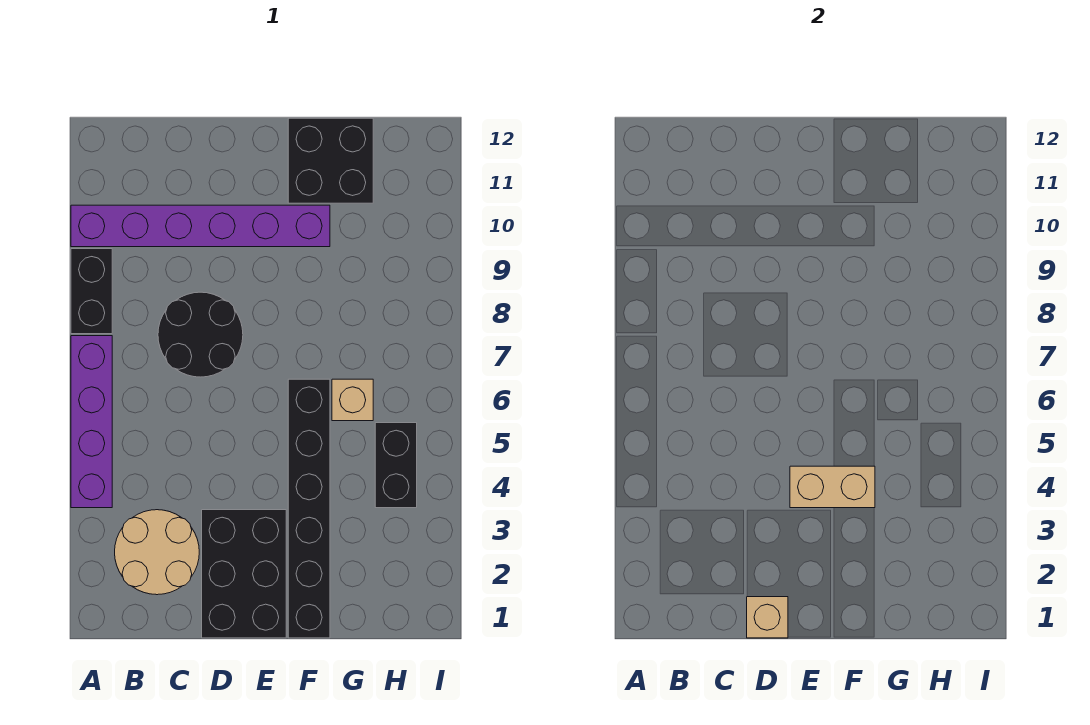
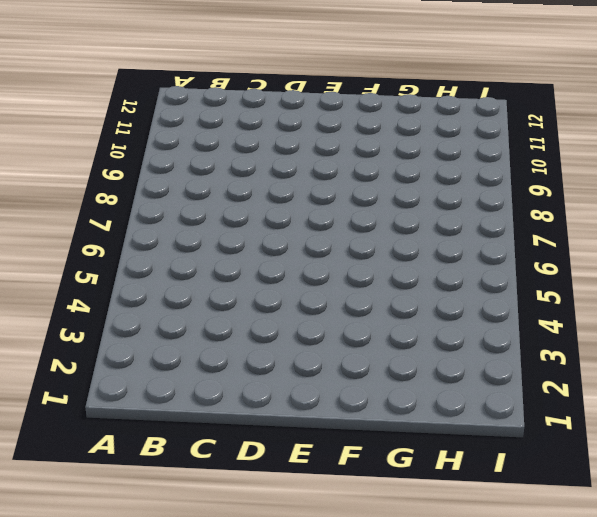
none -> purple 1x4 brick [71,336,112,508]
none -> black 1x2 brick [71,249,112,334]
none -> purple 1x6 brick [71,205,330,247]

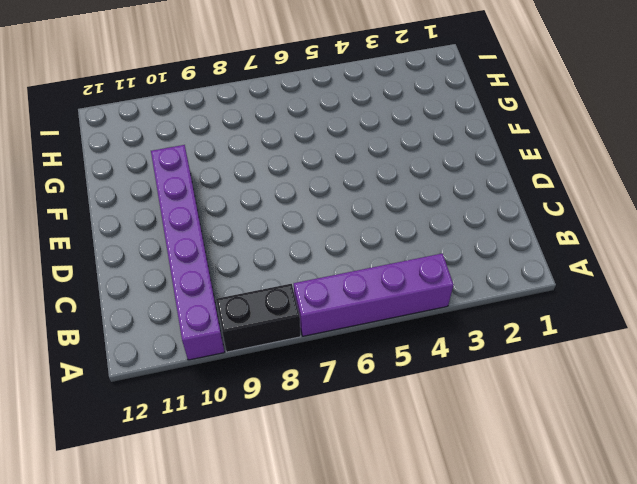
none -> tan 2x2 round brick [115,510,199,595]
none -> black 2x2 round brick [158,292,243,377]
none -> black 2x3 brick [202,510,286,638]

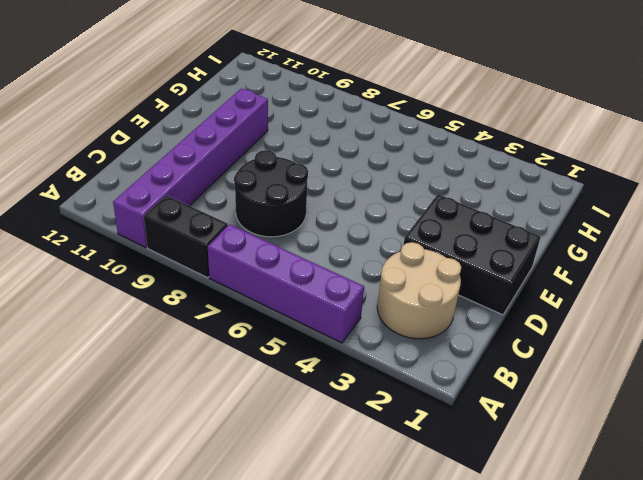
none -> black 1x6 brick [288,379,330,638]
none -> black 2x2 brick [288,118,373,203]
none -> tan 1x1 brick [332,379,373,421]

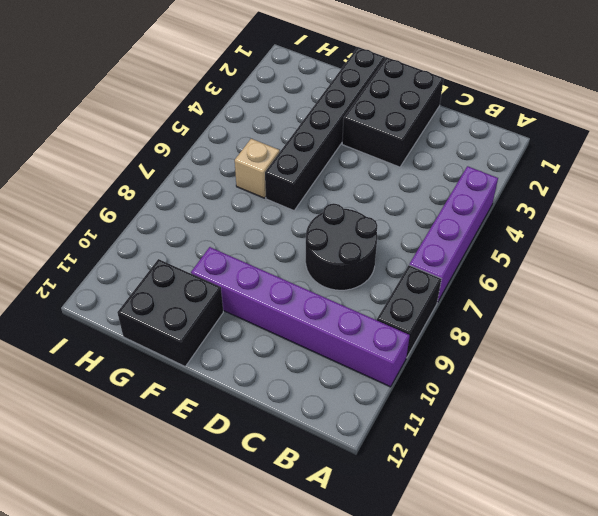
none -> tan 2x2 round brick [115,510,199,595]
none -> black 1x2 brick [375,423,417,508]
none -> tan 1x1 brick [747,597,788,638]

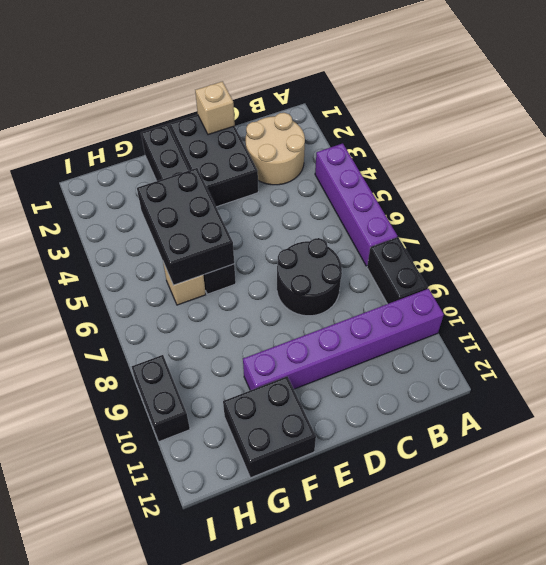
black 2x3 brick [137,168,234,285] -> tan 1x2 brick [790,466,875,508]
black 1x2 brick [132,355,190,442] -> black 1x2 brick moved to [375,423,417,508]

